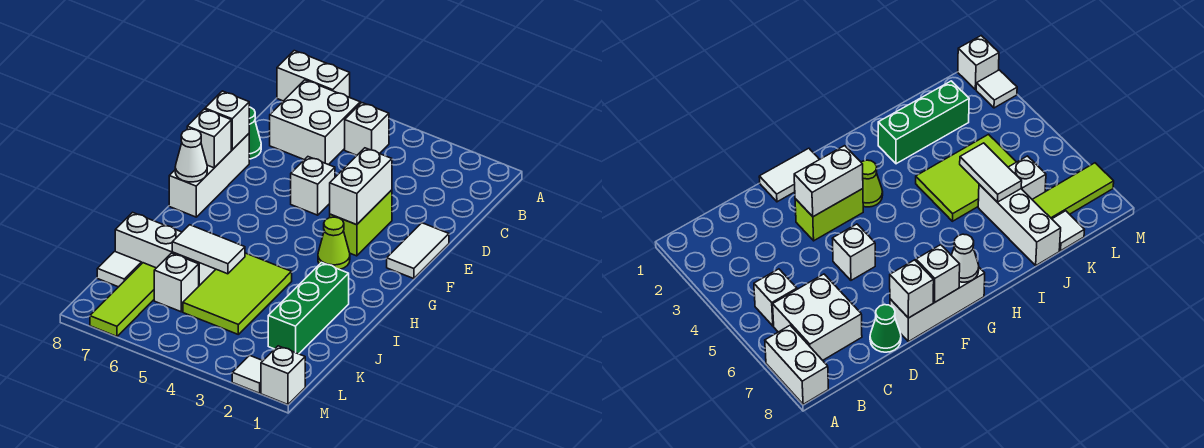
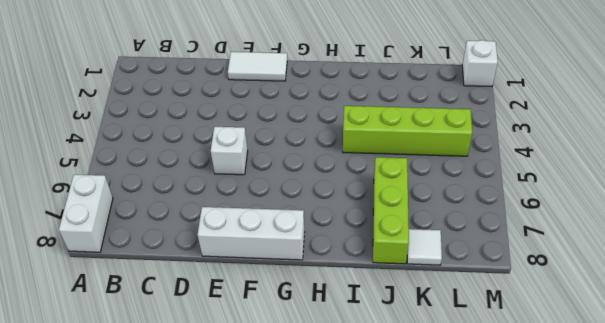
lime 1x4 brick [343,106,472,156] -> lime 2x3 tile [183,253,292,334]
lime 1x3 brick [373,157,409,264] -> white 1x3 brick [115,212,216,286]
none -> white 1x1 brick [345,103,389,155]
none -> white 2x2 brick [270,80,360,165]
none -> green 1x1 cone [249,107,261,159]

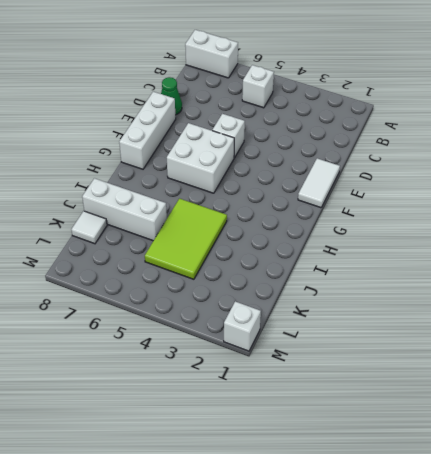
white 2x2 brick [167,123,234,193] -> white 2x2 brick moved to [270,80,360,165]
none -> lime 1x2 brick [330,190,392,256]
none -> lime 1x1 cone [318,217,350,270]
none -> green 1x3 brick [268,263,349,354]

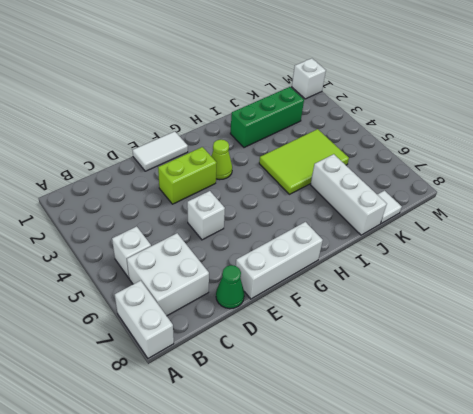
none -> white 1x1 brick [154,253,199,312]
none -> lime 1x3 tile [90,263,156,336]
none -> white 1x1 tile [232,355,263,393]

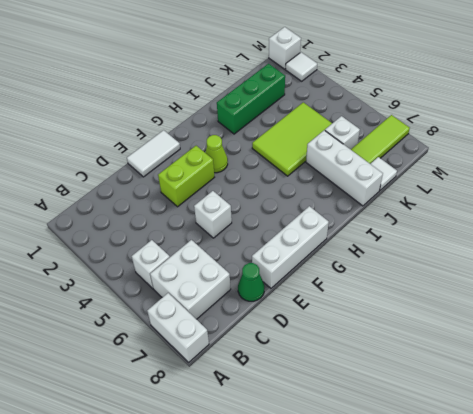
none -> white 1x2 brick [330,148,392,225]
none -> white 1x1 brick [205,91,249,150]
none -> white 1x1 brick [187,109,231,168]

